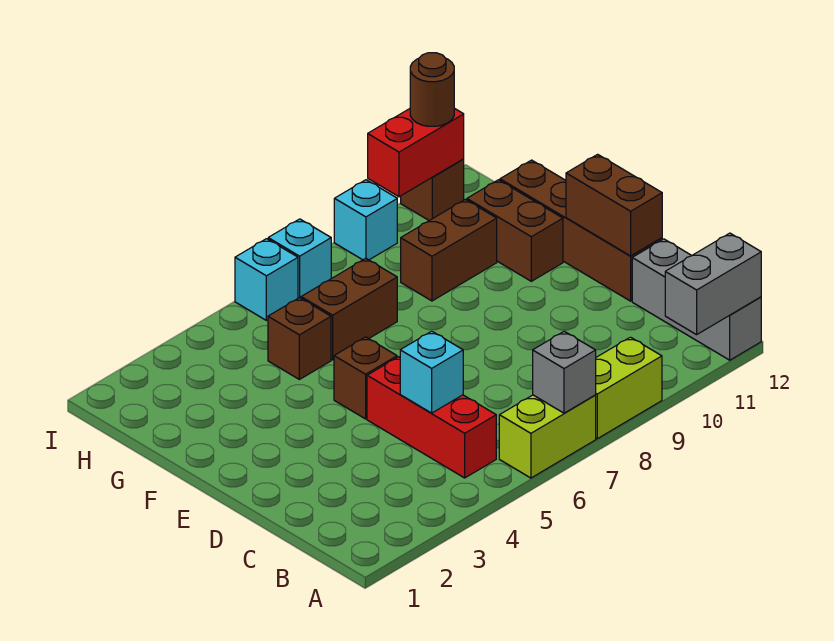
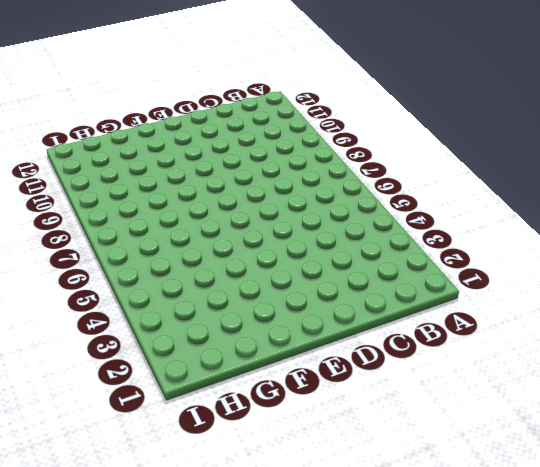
none -> lime 1x2 brick [499,395,596,478]
none -> lime 1x2 brick [596,337,662,439]
none -> grey 1x3 brick [632,239,761,360]

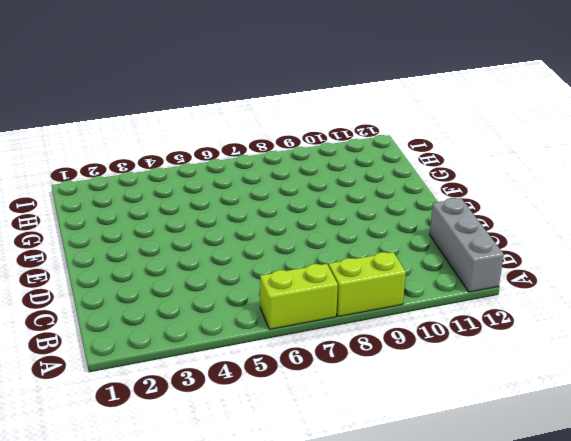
none -> red 1x3 brick [367,357,496,478]
none -> brown 1x4 brick [500,160,662,301]
none -> brown 1x1 brick [334,337,397,419]

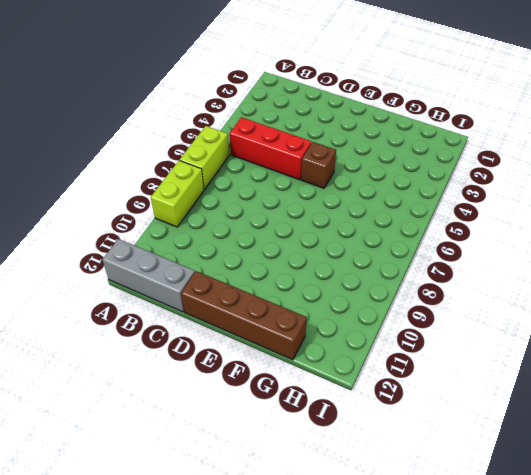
none -> brown 1x2 brick [467,180,563,281]
none -> brown 1x1 brick [268,298,331,379]
none -> brown 1x2 brick [301,258,397,360]

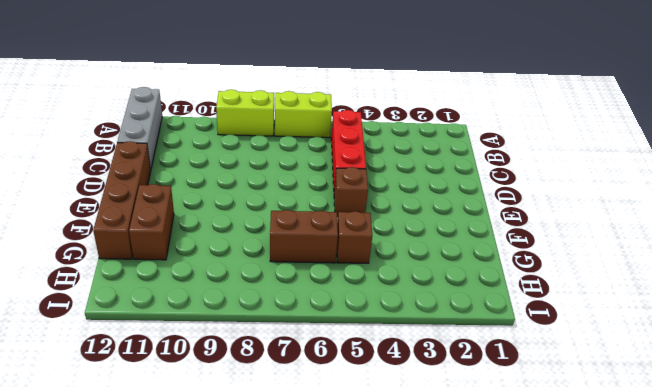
none -> brown 1x2 brick [401,199,497,301]
none -> cyan 1x1 brick [235,239,298,320]
none -> cyan 1x1 brick [268,219,331,298]

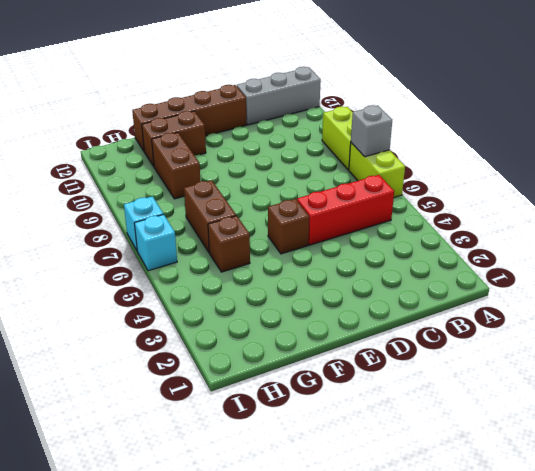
none -> cyan 1x1 brick [334,180,397,260]
none -> brown 1x1 brick [401,159,464,221]
none -> grey 1x2 brick [665,233,761,335]

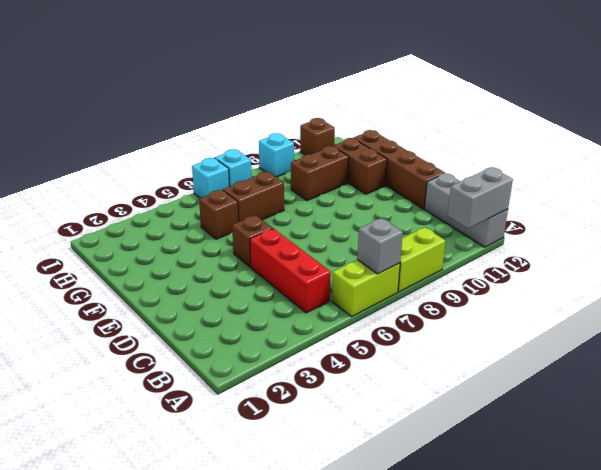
none -> cyan 1x1 brick [400,331,463,413]
none -> brown 1x2 brick [566,154,662,256]
none -> red 1x2 brick [368,108,464,197]

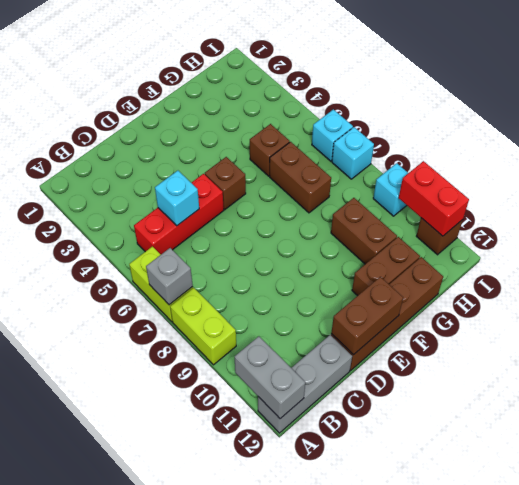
none -> brown 1x1 round brick [410,53,454,126]

